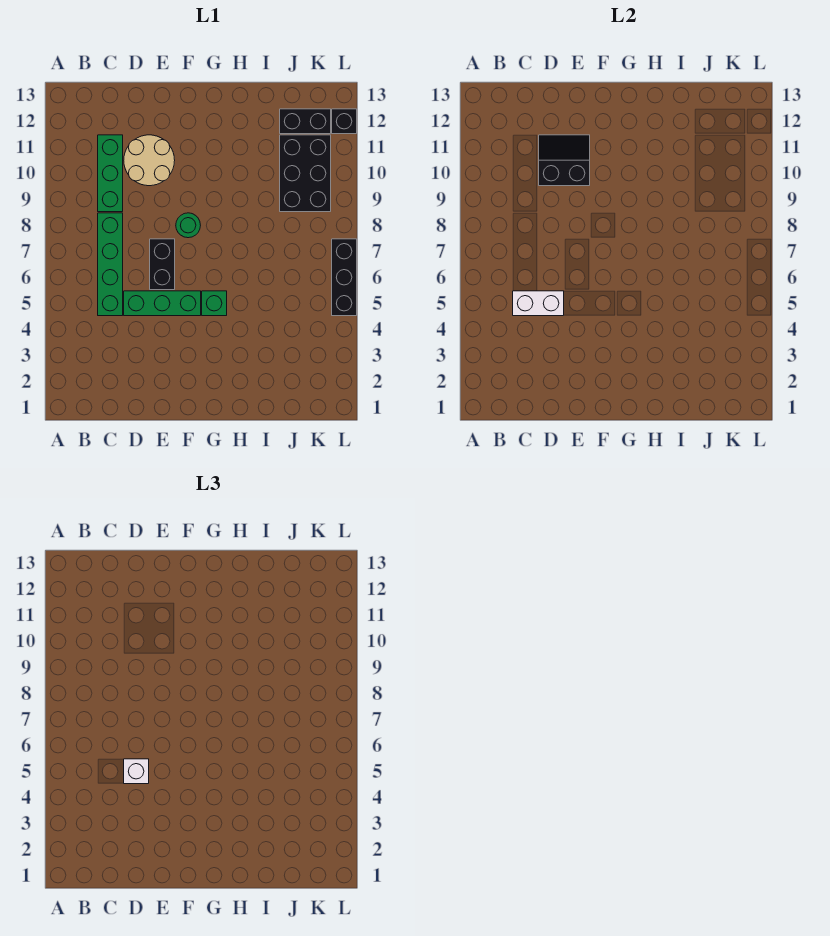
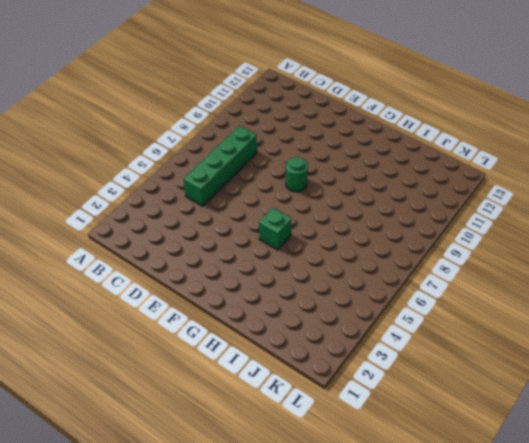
none -> green 1x3 brick [98,135,123,212]
none -> green 1x3 brick [124,291,201,316]
none -> tan 2x2 round brick [124,135,175,186]

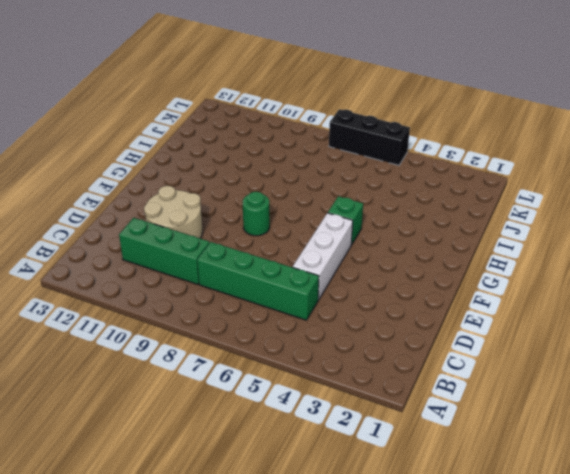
white 1x3 brick [293,213,353,300] -> green 1x3 brick [124,291,201,316]
none -> black 1x2 brick [150,239,175,290]
none -> black 2x3 brick [280,135,331,212]
none -> black 1x2 brick [280,109,331,134]

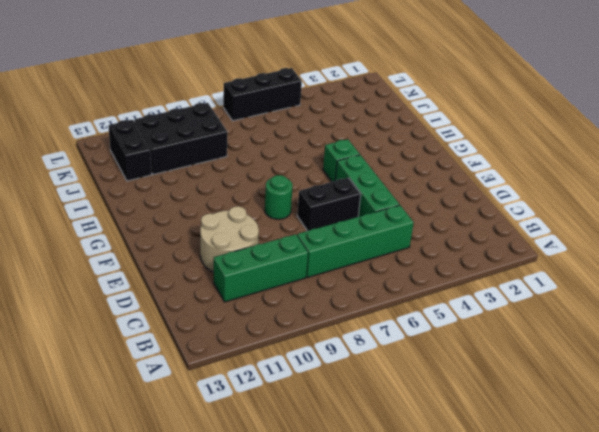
none -> black 1x1 brick [332,109,357,134]
none -> white 1x2 brick [513,291,564,316]
none -> black 2x2 slope [539,135,590,186]

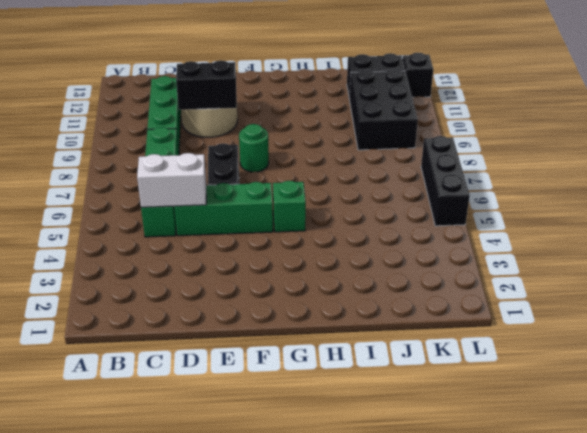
none -> white 1x1 brick [124,759,149,784]

